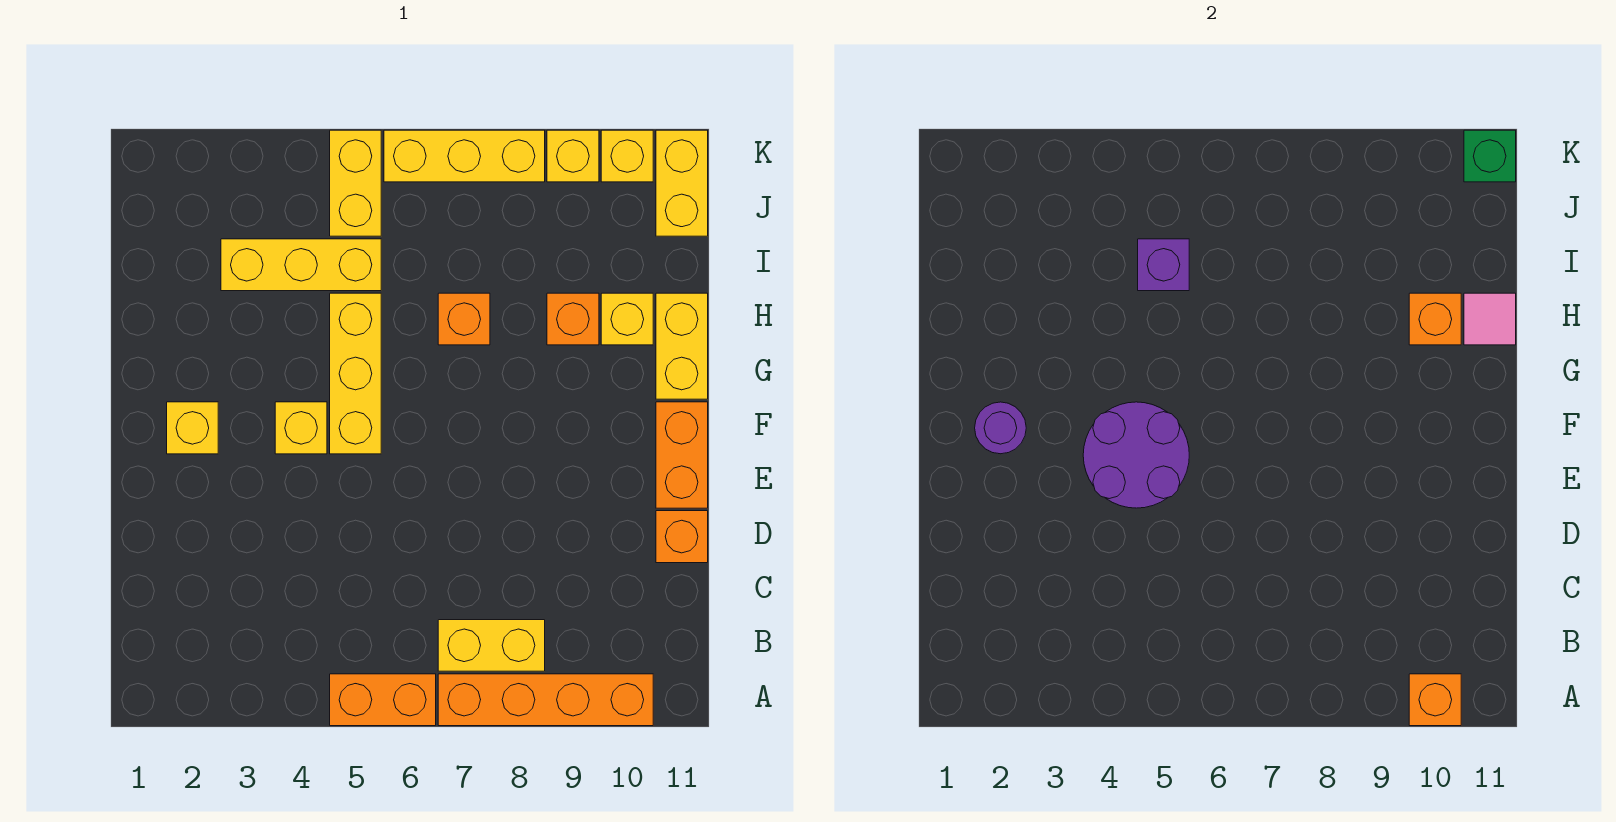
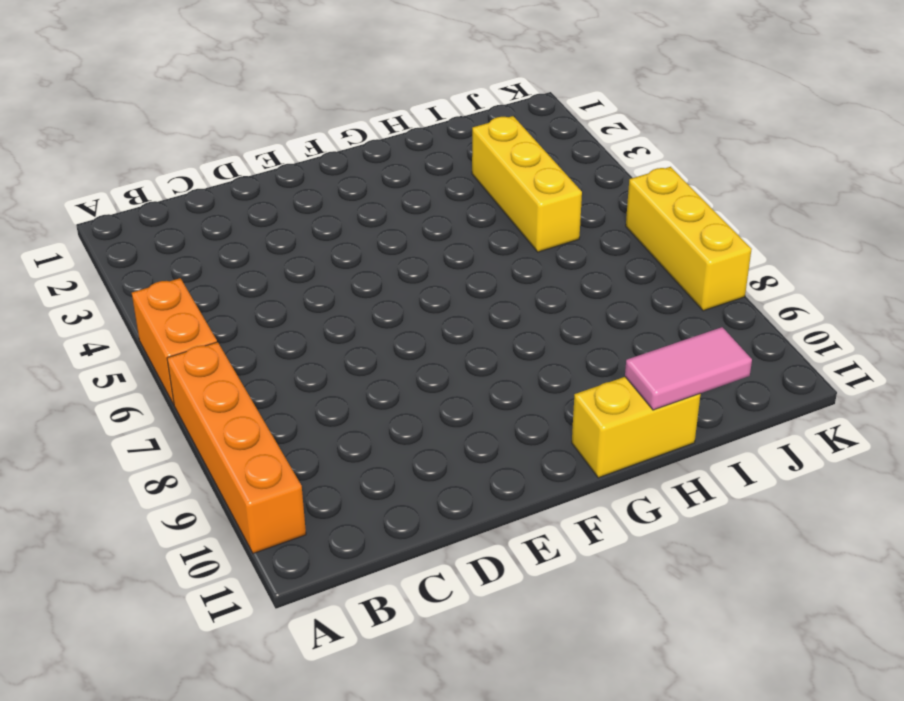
pink 1x2 tile [625,327,752,410] -> pink 1x1 tile [1464,293,1516,345]
none -> yellow 1x2 brick [438,620,545,671]
none -> orange 1x1 brick [656,511,708,563]
none -> orange 1x2 brick [656,402,708,508]

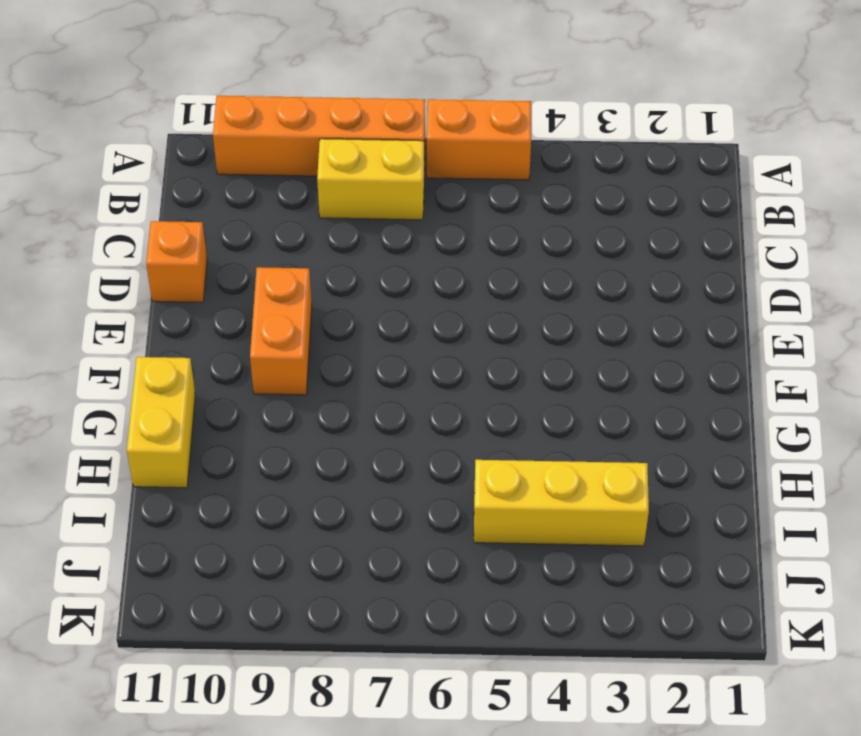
orange 1x2 brick [250,267,312,395] -> orange 1x2 brick moved to [656,402,708,508]
none -> yellow 1x1 brick [167,402,218,454]
none -> yellow 1x1 brick [275,402,327,454]
none -> yellow 1x3 brick [330,293,381,454]

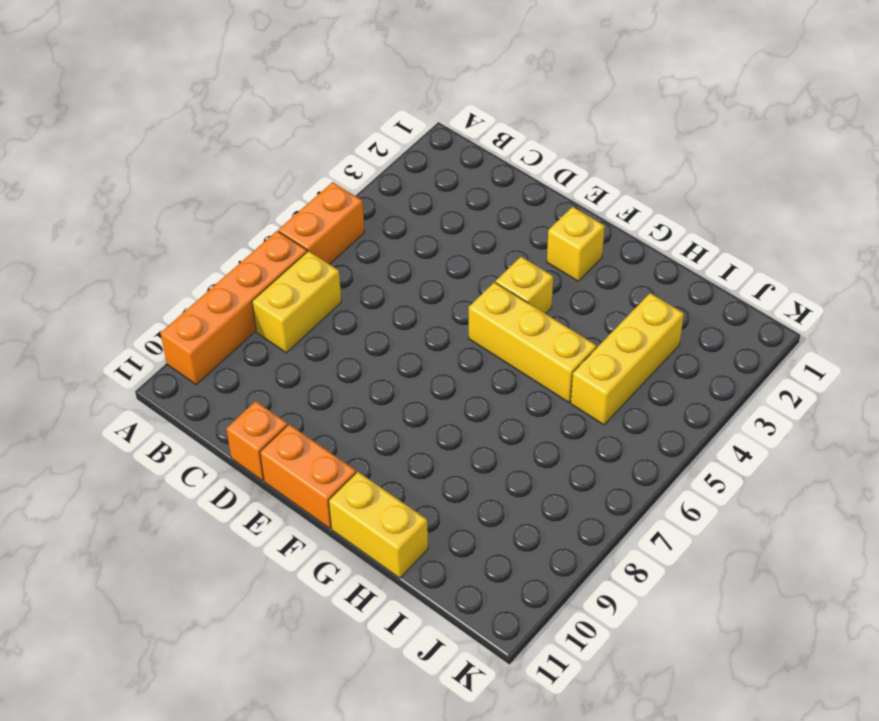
none -> orange 1x1 brick [438,293,490,345]
none -> orange 1x1 brick [547,293,599,345]
none -> yellow 1x1 brick [601,293,653,345]

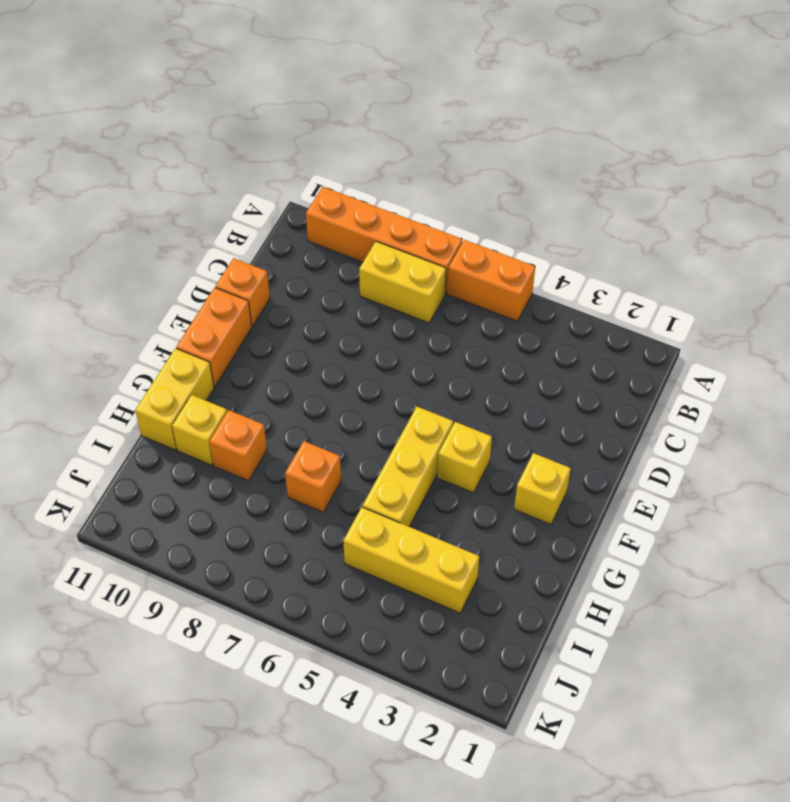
none -> yellow 1x2 brick [330,130,381,236]
none -> yellow 1x2 brick [656,130,708,236]
none -> yellow 1x3 brick [384,130,545,182]

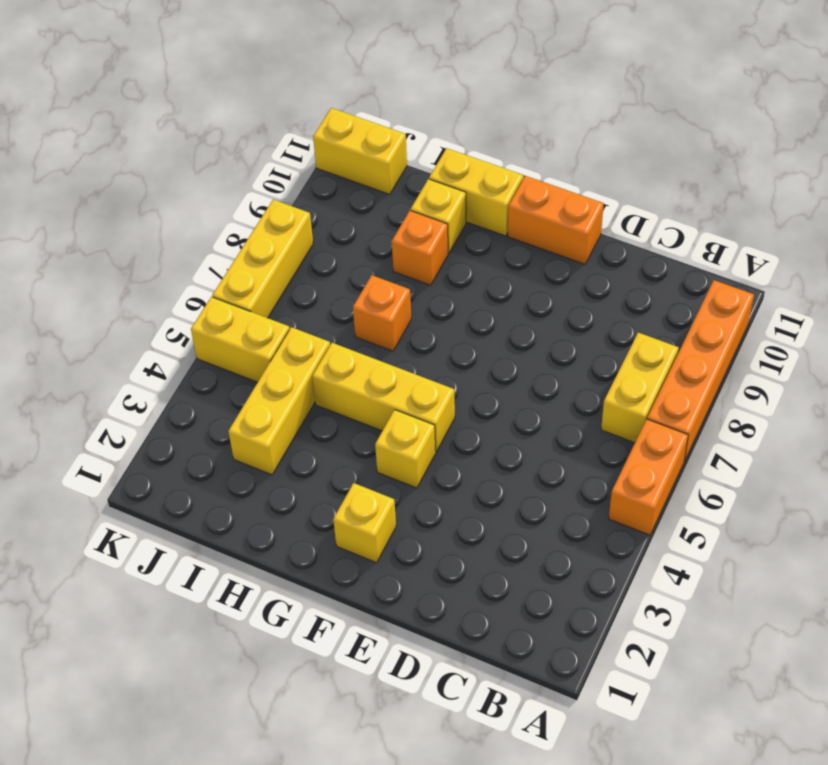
none -> orange 1x1 brick [656,511,708,563]
none -> yellow 1x1 brick [547,130,599,182]
none -> yellow 1x1 brick [601,130,653,182]

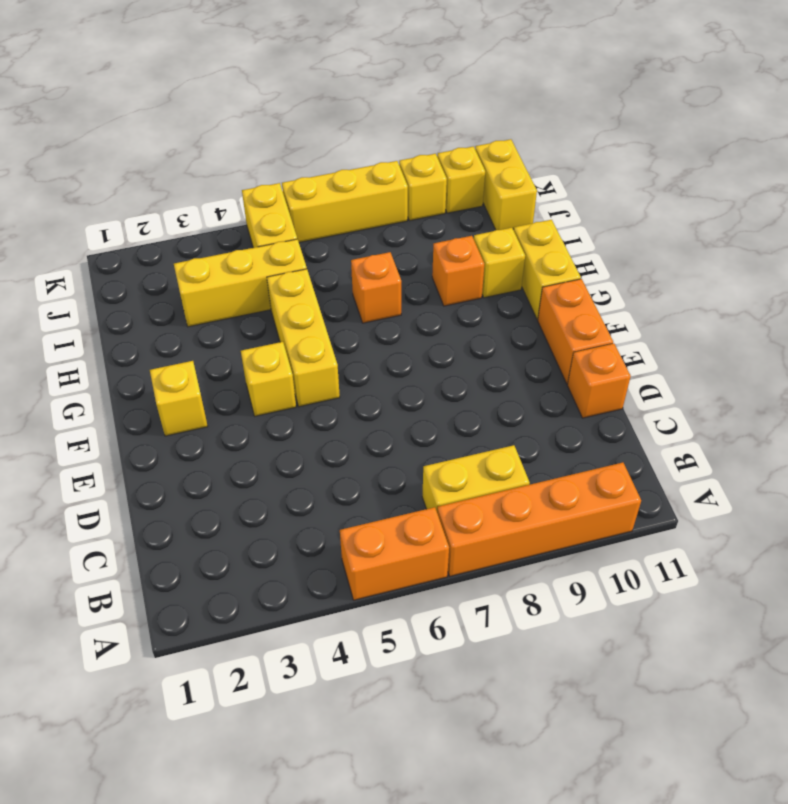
none -> orange 1x1 brick [1409,674,1461,726]
none -> purple 2x2 round brick [1083,402,1189,508]
none -> purple 1x1 round brick [975,402,1026,454]

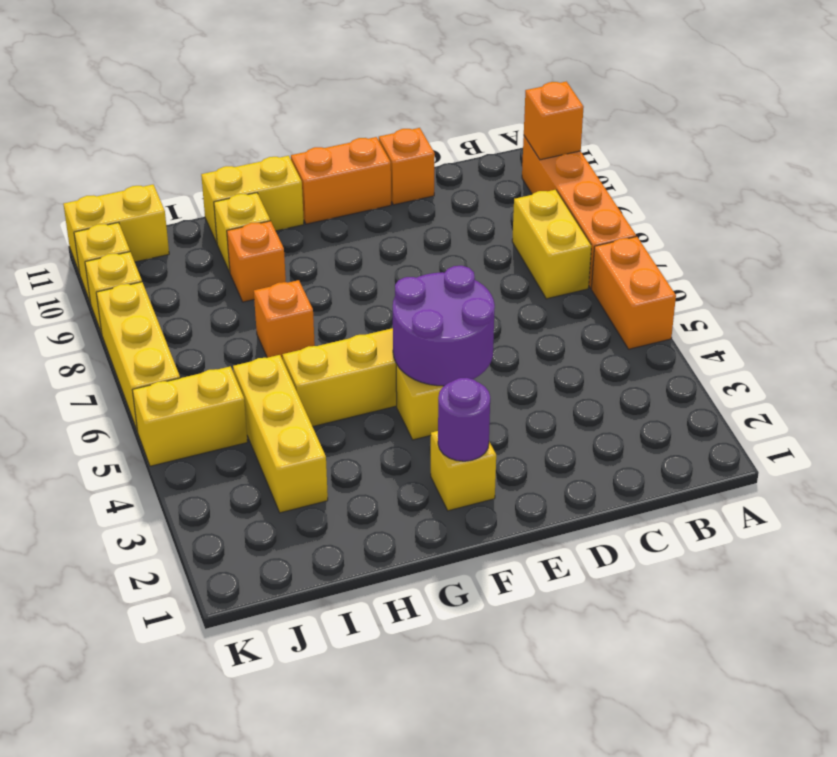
none -> orange 1x1 brick [1409,293,1461,345]
none -> pink 1x1 tile [1464,293,1516,345]
none -> purple 1x1 brick [1138,239,1189,291]

